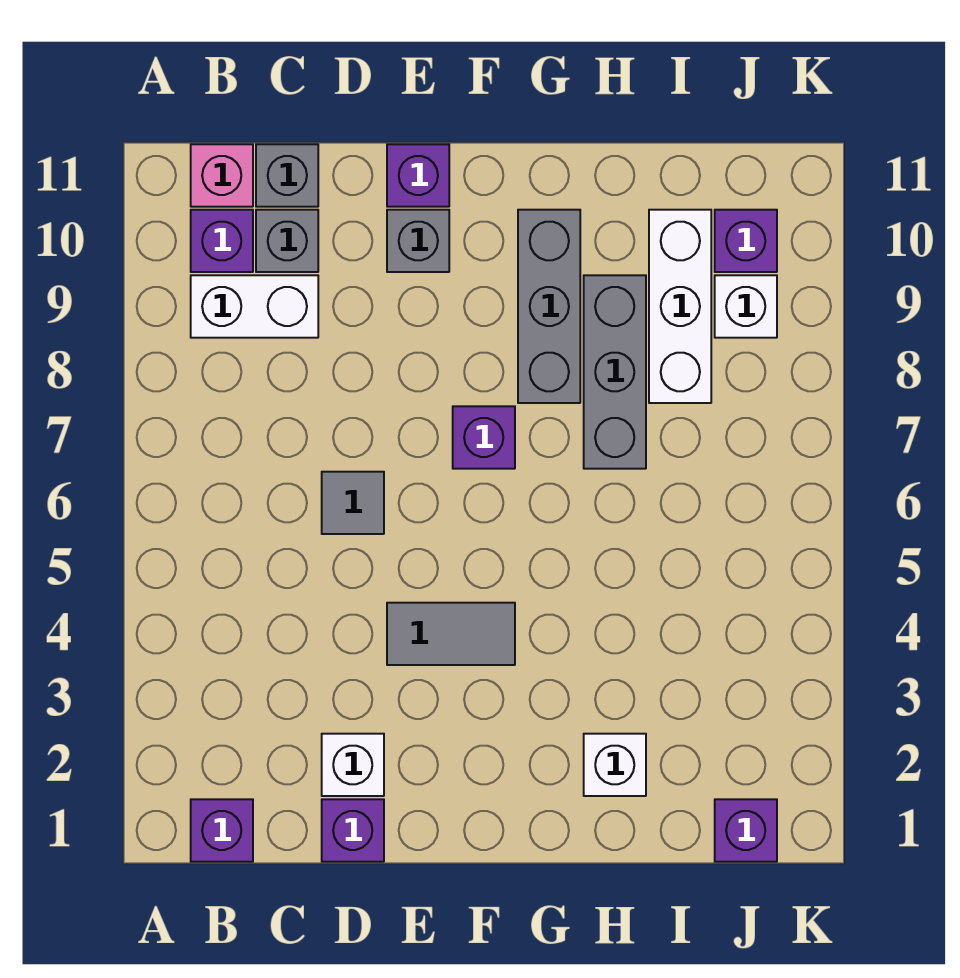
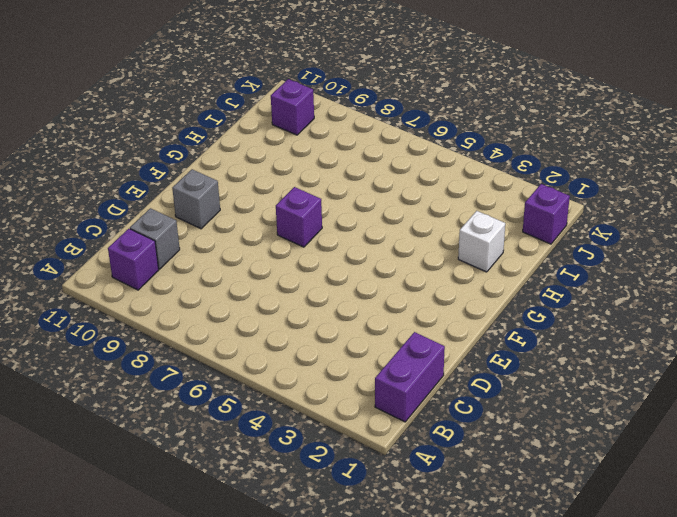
purple 1x2 brick [375,332,445,422] -> purple 1x1 brick [191,799,253,862]
none -> white 1x2 brick [191,275,318,338]
none -> pink 1x1 brick [191,144,253,207]
none -> grey 1x1 brick [256,144,318,207]

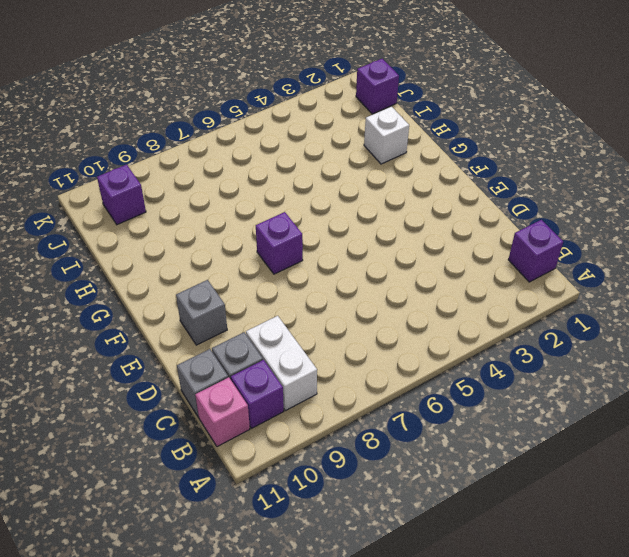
none -> purple 1x1 brick [322,799,384,862]
none -> white 1x1 brick [322,734,384,796]
none -> grey 1x1 tile [322,472,384,534]

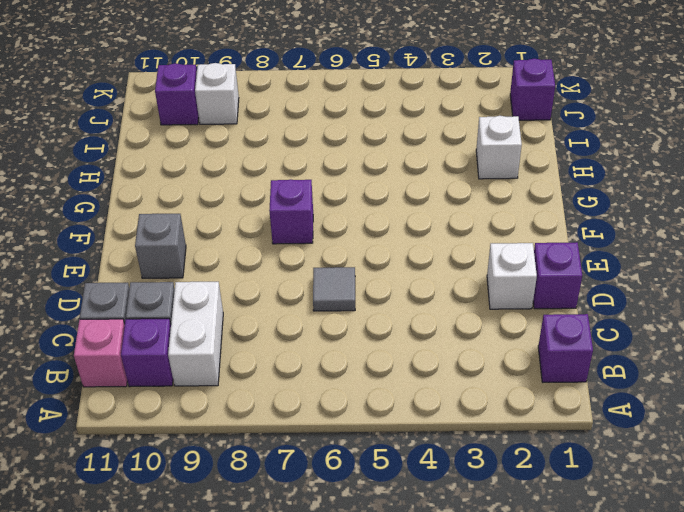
none -> grey 1x2 tile [387,603,515,665]
none -> purple 1x1 brick [387,144,449,207]
none -> grey 1x3 brick [518,210,580,403]

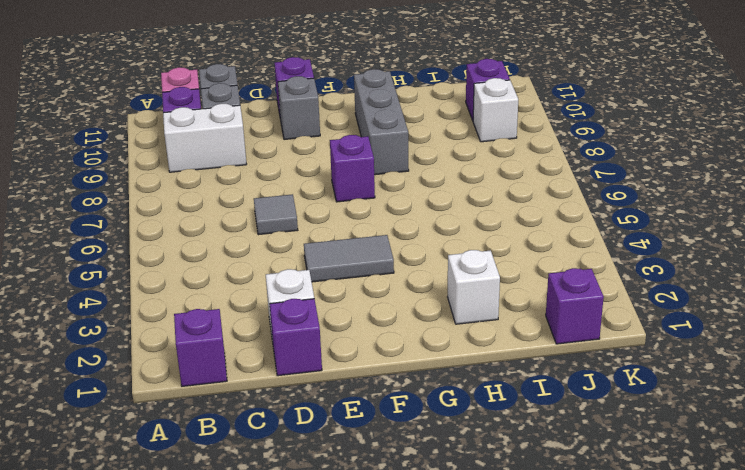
none -> grey 1x3 brick [584,275,646,469]
none -> white 1x3 brick [649,210,711,403]

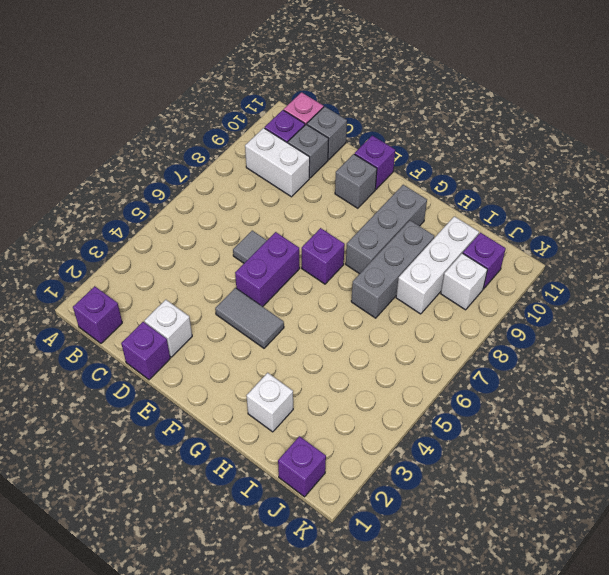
purple 1x2 brick [235,232,300,307] -> none

